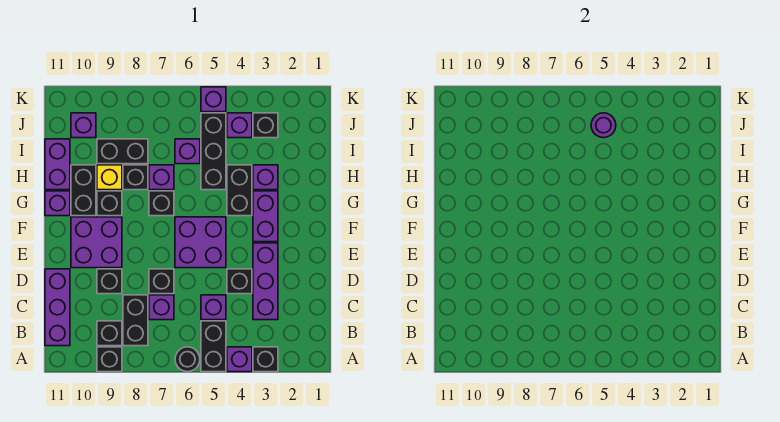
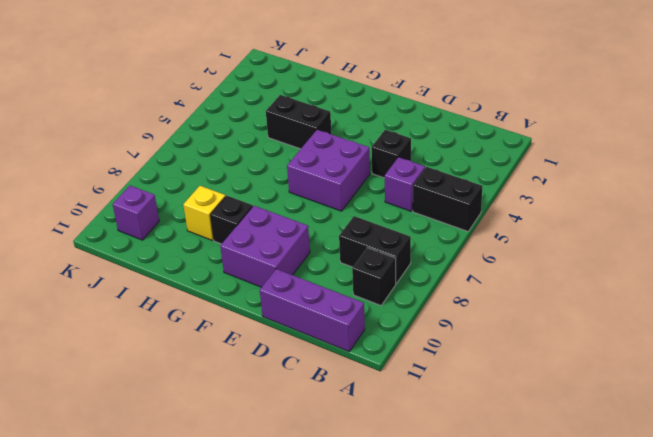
none -> black 1x1 brick [253,347,278,372]
none -> purple 1x1 brick [227,347,252,372]
none -> black 1x1 round brick [175,347,200,372]
none -> black 1x1 brick [97,347,122,372]

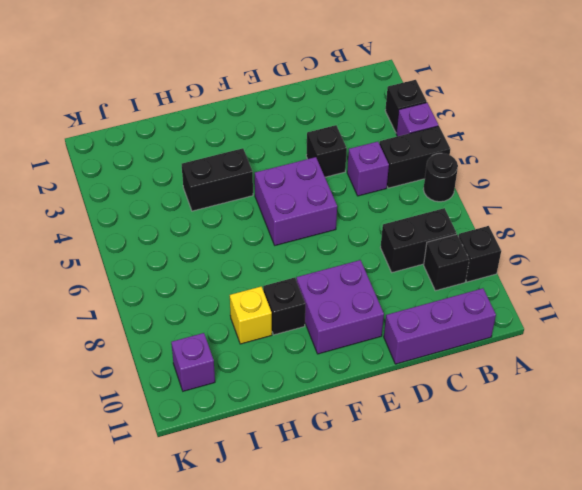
none -> purple 1x3 brick [253,243,278,320]
none -> purple 1x1 brick [149,295,174,320]
none -> black 1x1 brick [149,269,174,294]
none -> black 1x1 brick [97,269,122,294]

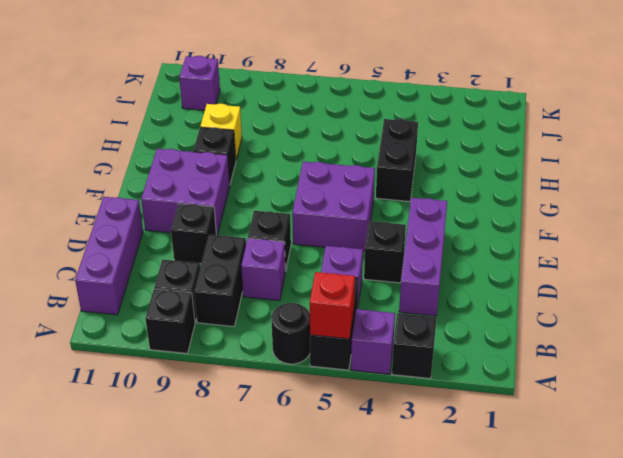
red 1x1 brick [310,272,355,339] -> none
none -> purple 1x2 brick [253,191,278,242]
none -> black 1x1 brick [149,191,174,216]
none -> black 1x2 brick [71,165,96,216]
none -> purple 1x1 brick [45,191,70,216]

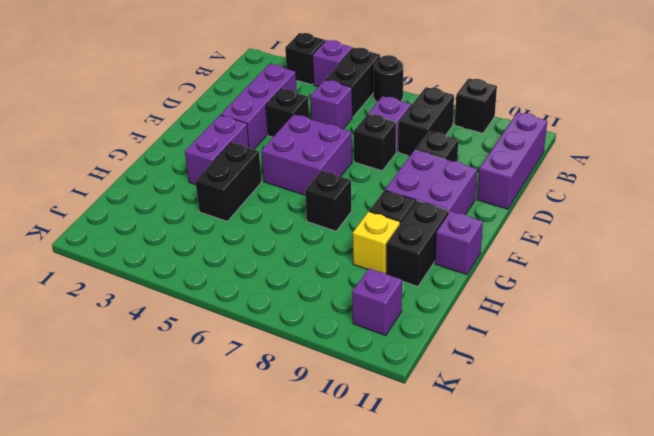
none -> black 1x1 brick [97,321,122,346]
none -> purple 1x1 brick [253,165,278,190]
none -> black 1x3 brick [201,113,226,190]
none -> purple 1x1 brick [149,165,174,190]

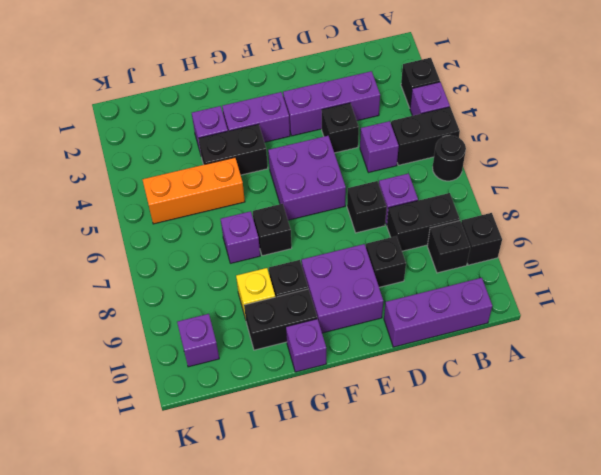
orange 1x3 brick [142,158,245,224] -> black 1x3 brick [201,113,226,190]
none -> black 1x1 brick [123,165,148,190]
none -> purple 1x2 brick [45,139,70,190]
none -> purple 1x1 brick [175,139,200,164]
none -> black 1x2 brick [97,139,148,164]

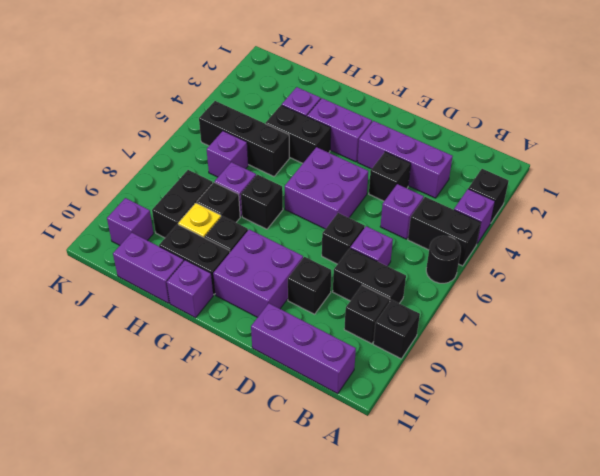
none -> black 1x1 brick [253,113,278,138]
none -> purple 1x1 brick [227,113,252,138]
none -> purple 1x1 brick [201,87,226,112]
none -> purple 1x1 round brick [591,113,616,138]

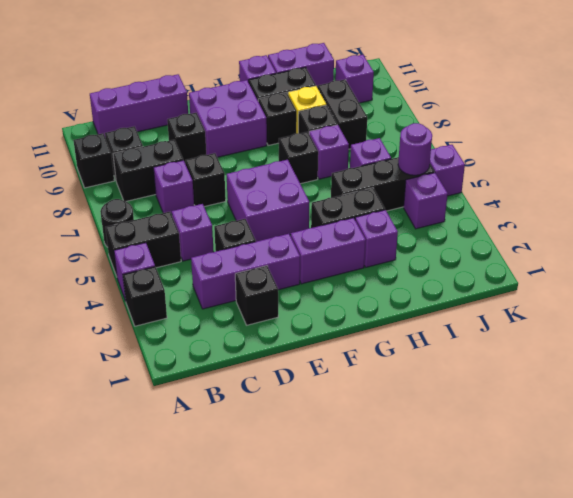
black 1x1 brick [235,266,278,325] -> black 1x1 brick moved to [253,113,278,138]

